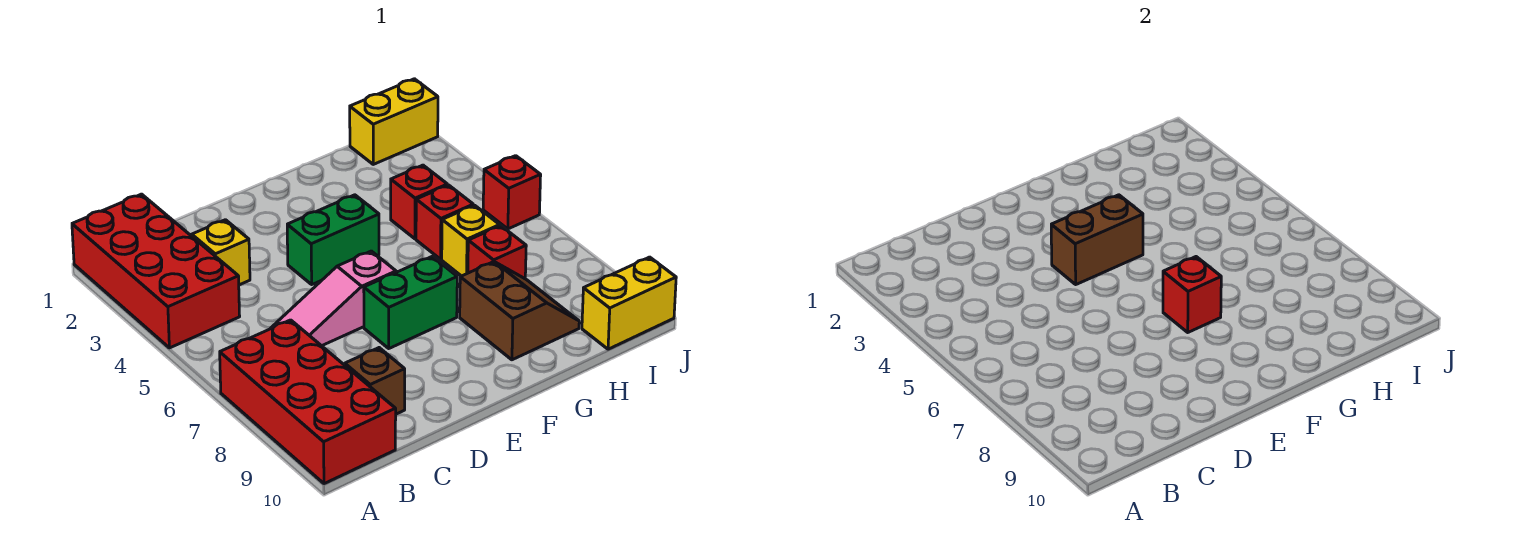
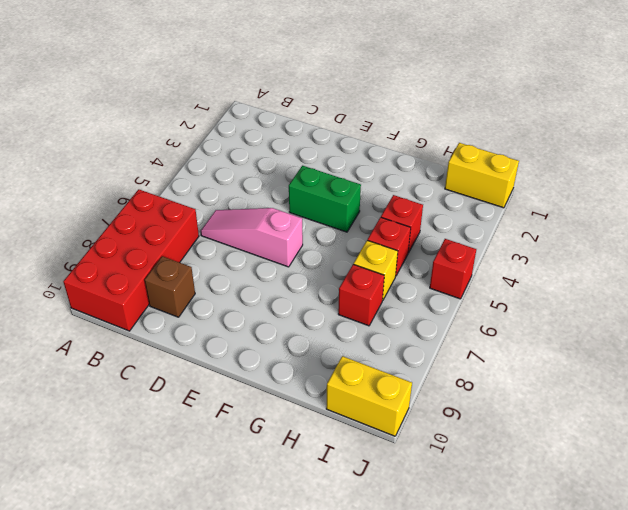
none -> red 2x4 brick [72,194,240,348]
none -> yellow 1x1 brick [192,220,250,285]
none -> green 1x2 brick [364,257,457,348]

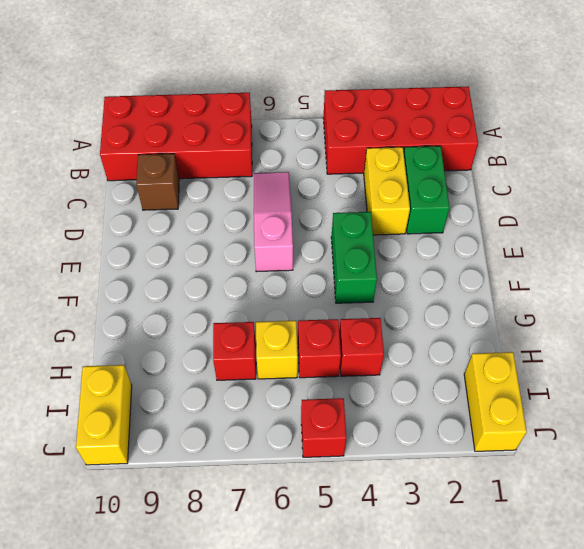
green 1x2 brick [404,146,450,234] -> green 1x2 brick moved to [364,257,457,348]
yellow 1x2 brick [364,147,410,235] -> yellow 1x1 brick [192,220,250,285]
none -> brown 2x2 slope [460,262,579,360]
none -> brown 1x2 brick [1051,195,1143,284]
none -> red 1x1 brick [1163,257,1221,332]

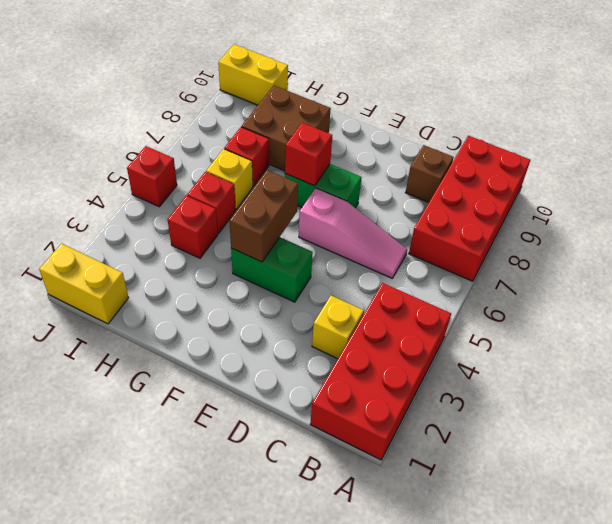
brown 1x2 brick [229,170,298,262] -> brown 1x2 brick turned to [1051,195,1143,284]
brown 2x2 brick [242,86,331,171] -> brown 2x2 slope [460,262,579,360]

